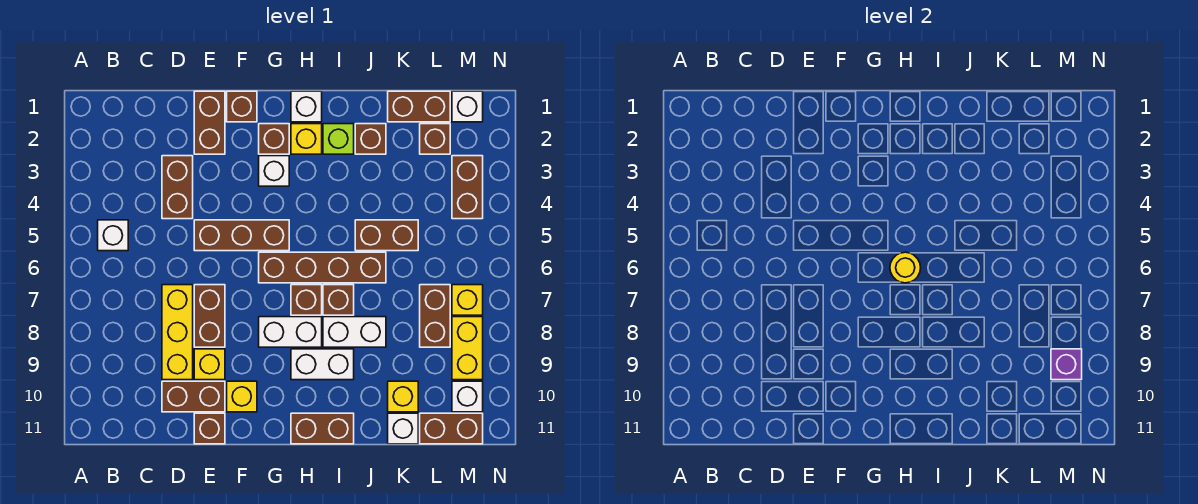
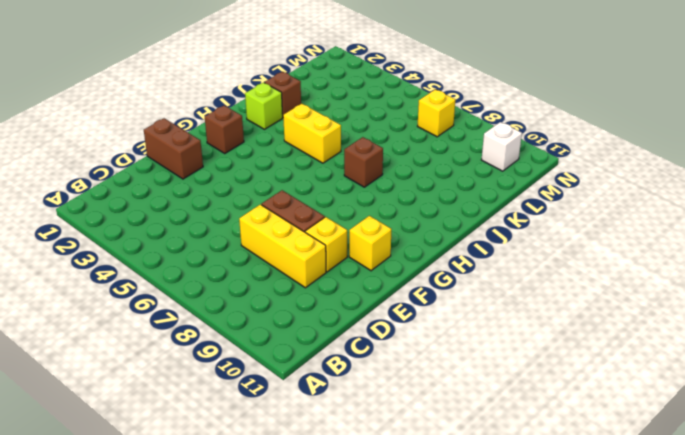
yellow 1x2 brick [283,104,341,163] -> yellow 1x2 brick moved to [452,317,483,380]
none -> white 1x1 brick [98,220,128,251]
none -> brown 1x2 brick [162,156,193,219]
none -> brown 1x2 brick [162,381,225,412]
none -> brown 1x3 brick [194,220,289,251]

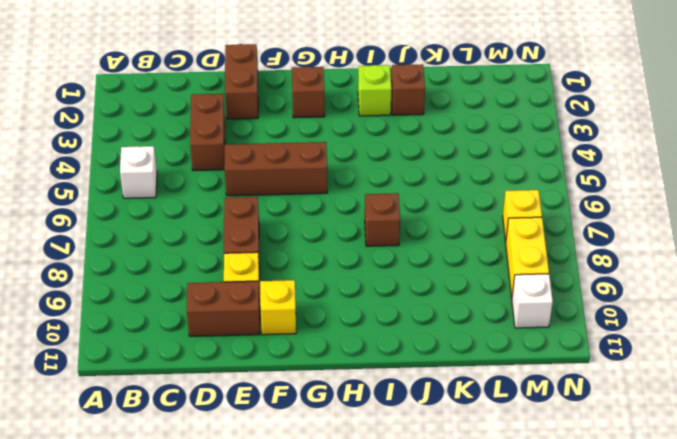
none -> yellow 1x3 brick [162,285,193,380]
none -> brown 1x1 brick [194,413,225,444]
none -> brown 1x1 brick [227,91,257,122]
none -> white 1x1 brick [259,156,289,186]

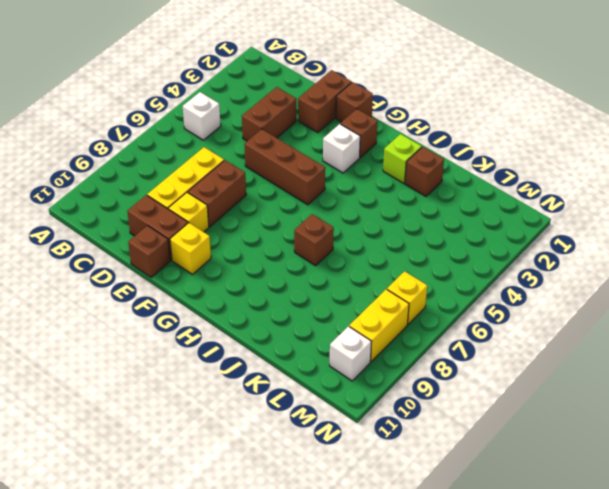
none -> brown 1x4 brick [259,252,386,283]
none -> white 1x2 brick [259,317,322,347]
none -> white 1x1 brick [291,91,322,122]
none -> yellow 1x1 brick [291,124,322,154]

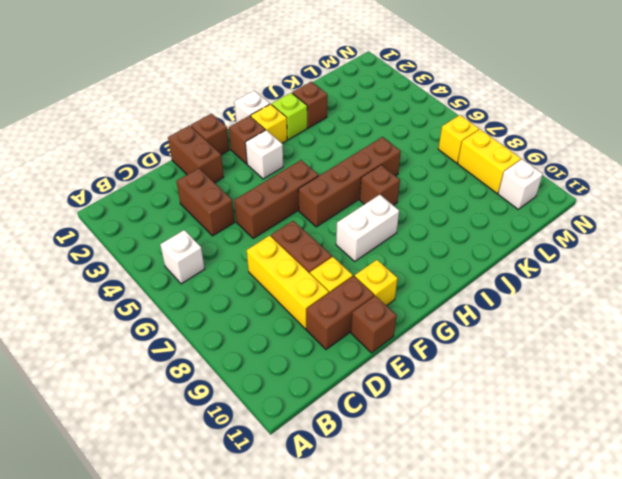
none -> brown 1x1 brick [291,285,322,315]
none -> white 1x2 brick [291,349,354,380]
none -> brown 1x2 brick [291,413,354,444]
none -> white 1x2 brick [323,317,386,347]

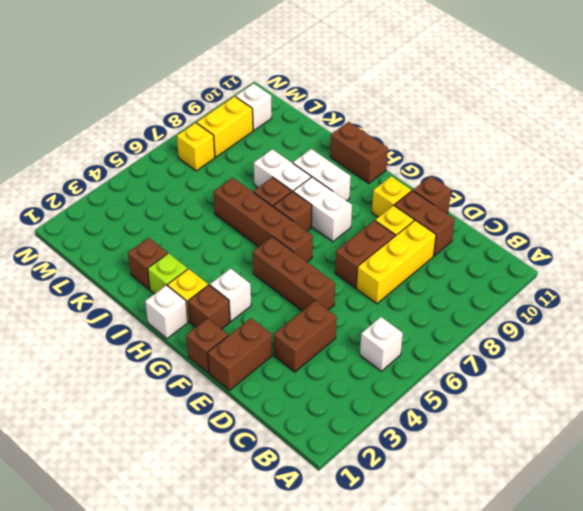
none -> brown 1x2 brick [355,220,418,251]
none -> brown 1x2 brick [388,91,450,122]
none -> yellow 1x1 brick [388,381,418,412]
none -> white 1x1 brick [388,413,418,444]

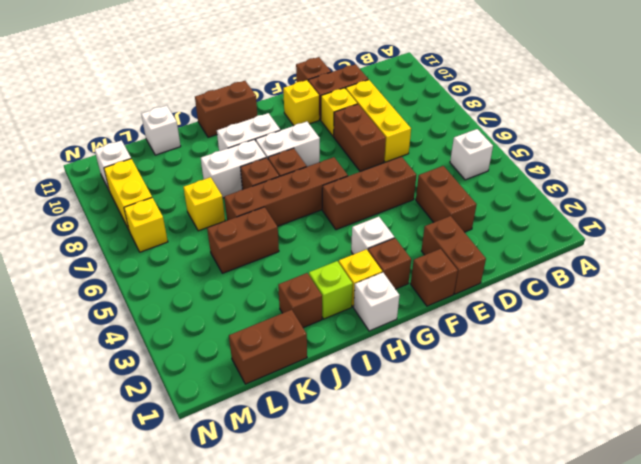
yellow 1x1 brick [184,177,225,231] -> yellow 1x1 brick moved to [388,381,418,412]
none -> brown 1x1 brick [420,124,450,154]
none -> brown 1x2 brick [420,285,450,347]
none -> brown 1x2 brick [420,413,483,444]
none -> white 1x1 brick [452,91,483,122]

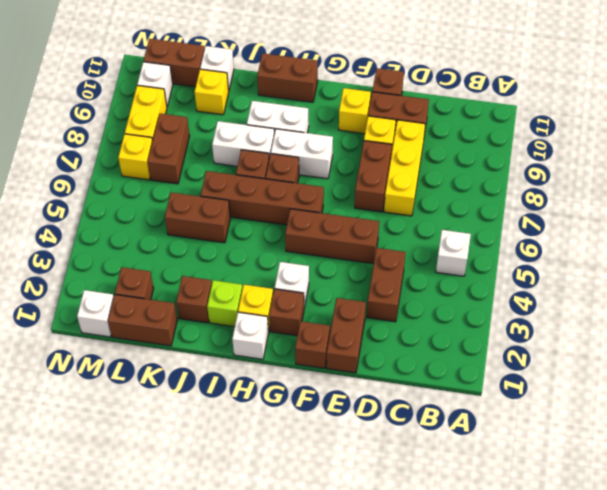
none -> brown 1x2 brick [452,156,483,219]
none -> yellow 1x1 round brick [890,252,921,283]
none -> purple 1x1 brick [1051,349,1082,380]

